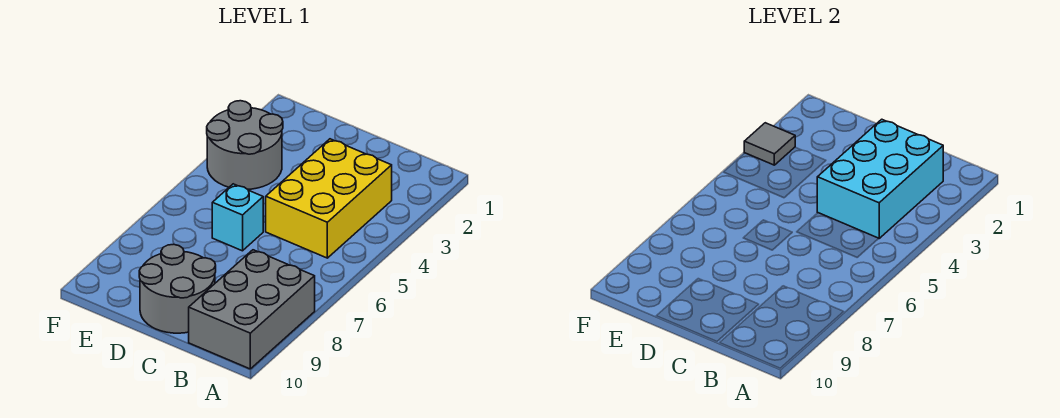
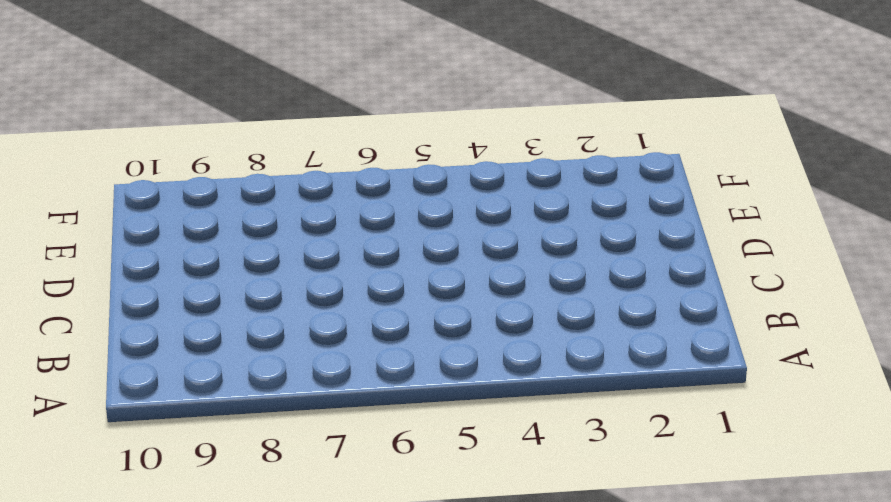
none -> grey 2x3 brick [189,250,315,369]
none -> yellow 2x3 brick [266,139,392,258]

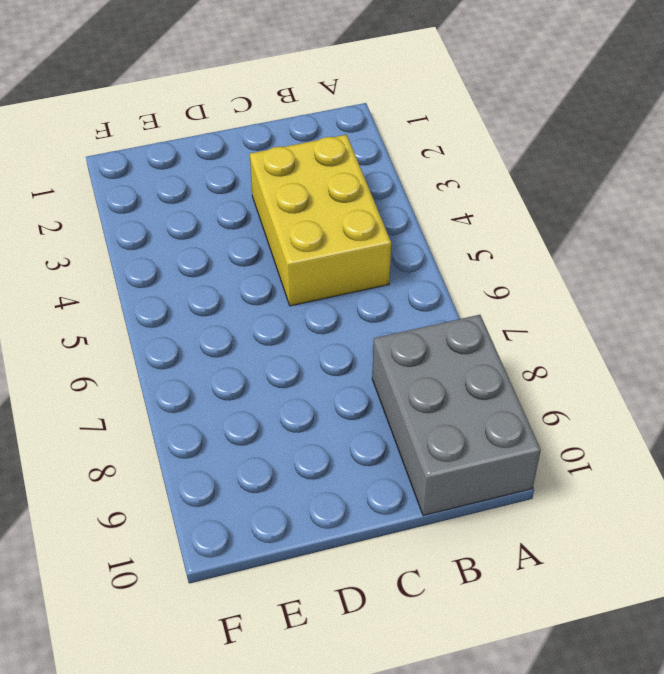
none -> grey 2x2 round brick [139,244,216,333]
none -> cyan 1x1 brick [212,184,263,251]

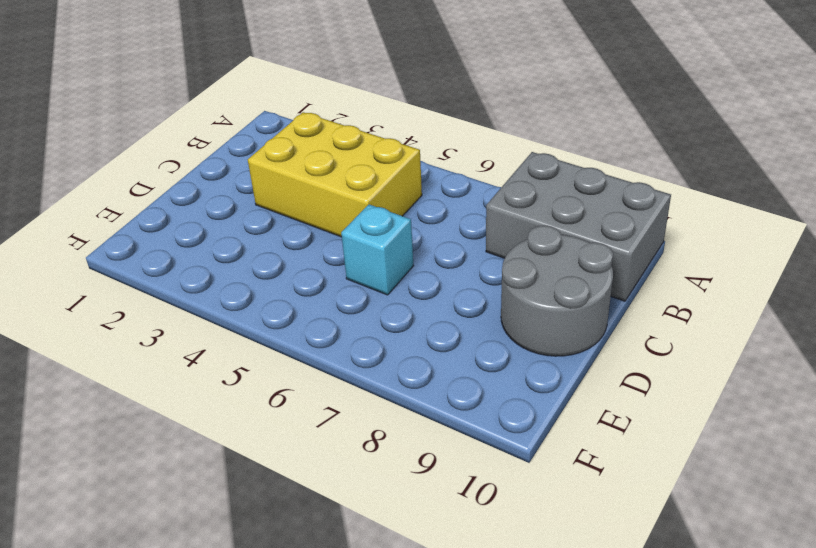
none -> grey 2x2 round brick [207,101,283,189]
none -> cyan 2x3 brick [817,119,943,239]

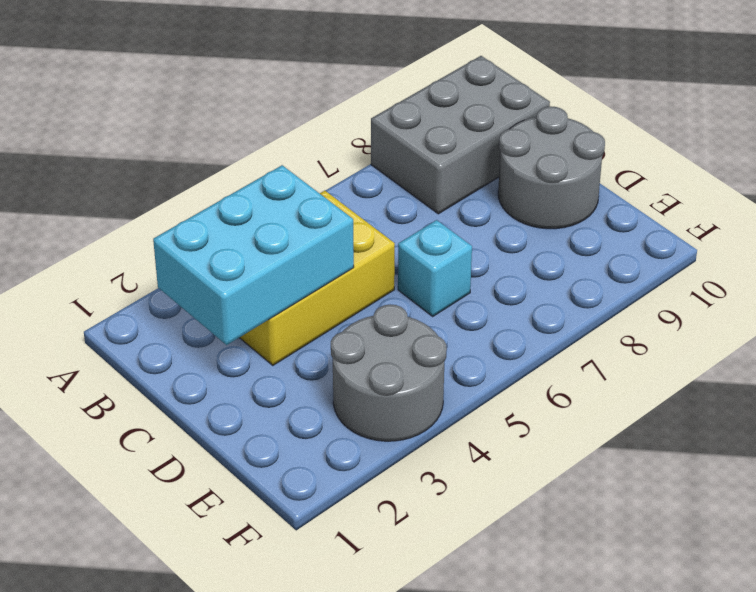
none -> grey 1x1 tile [744,123,795,165]

